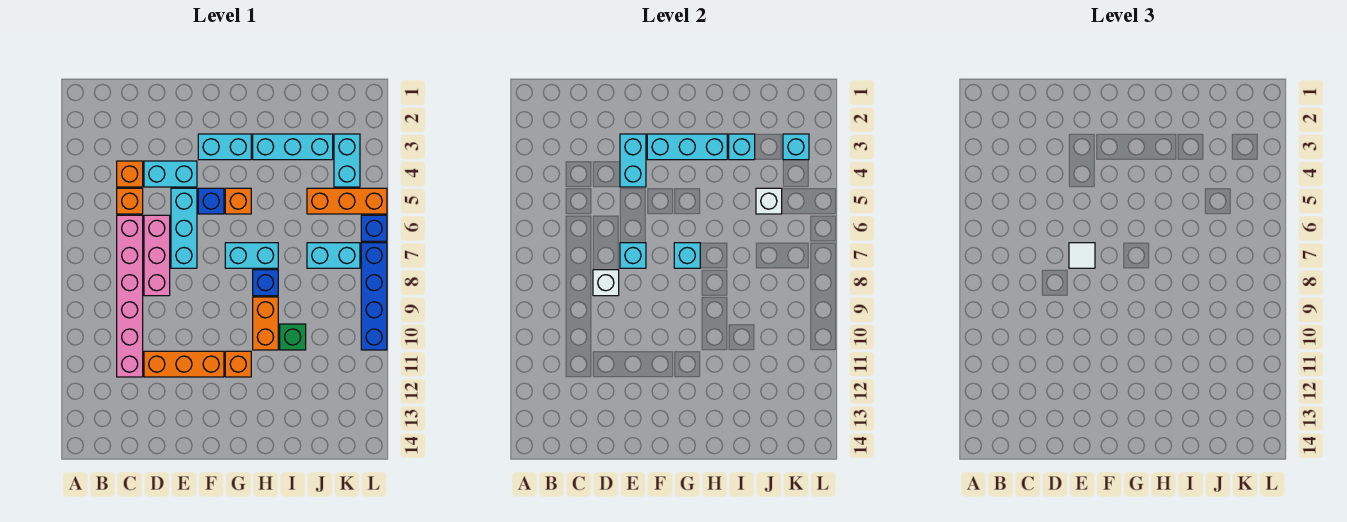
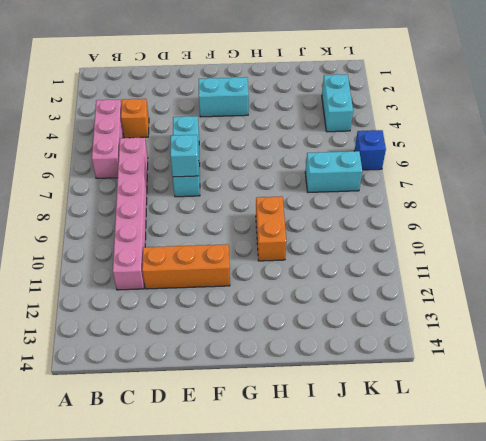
pink 1x3 brick [92,99,123,178] -> pink 1x3 brick moved to [144,215,170,296]
none -> orange 1x1 brick [117,188,143,214]
none -> cyan 1x2 brick [144,161,197,187]
none -> blue 1x1 brick [198,188,224,214]
none -> orange 1x1 brick [225,188,251,214]

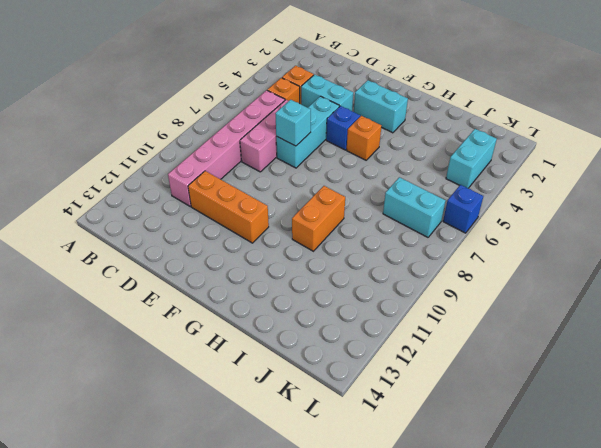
none -> cyan 1x2 brick [225,243,278,268]
none -> orange 1x1 brick [225,351,251,377]
none -> cyan 1x3 brick [253,134,333,160]
none -> blue 1x1 brick [253,270,278,296]

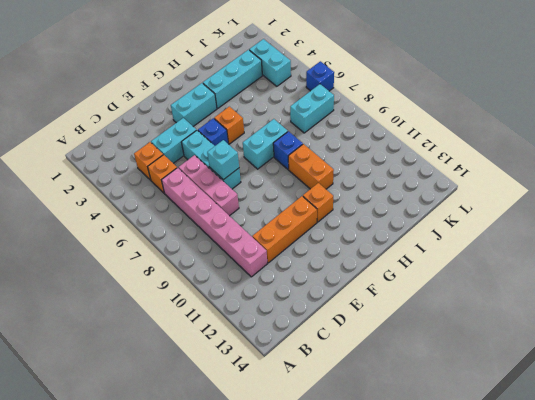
none -> green 1x1 brick [280,324,306,350]
none -> orange 1x3 brick [307,188,387,214]
none -> blue 1x4 brick [361,243,387,350]
none -> white 1x1 brick [593,270,619,296]

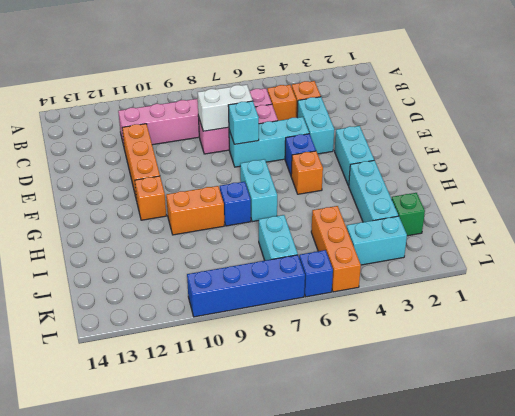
white 1x2 brick [197,85,253,131] -> white 1x1 brick [593,270,619,296]
green 1x1 brick [392,193,425,236] -> green 1x1 brick moved to [280,324,306,350]
none -> cyan 1x2 brick [620,134,646,187]
none -> cyan 1x3 brick [647,134,727,160]
none -> cyan 1x1 brick [674,243,700,268]
none -> cyan 1x1 brick [729,134,755,160]

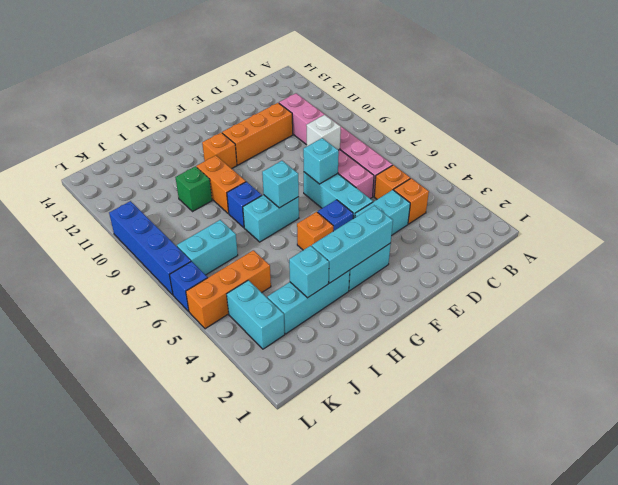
none -> cyan 1x2 brick [620,134,646,187]
none -> white 1x1 brick [756,188,782,214]
none -> cyan 1x1 brick [783,134,809,160]
none -> white 1x1 tile [1069,243,1095,268]

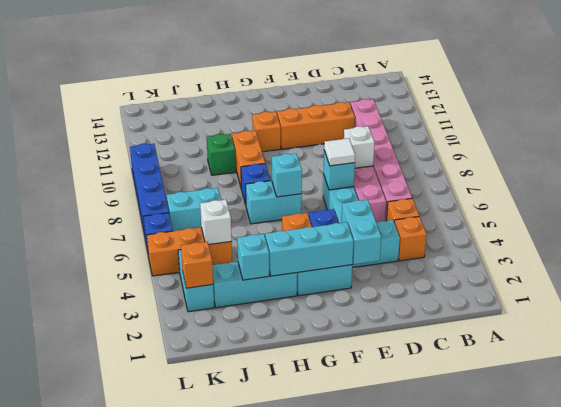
orange 1x1 brick [181,242,213,288] -> cyan 1x1 brick [783,134,809,160]

